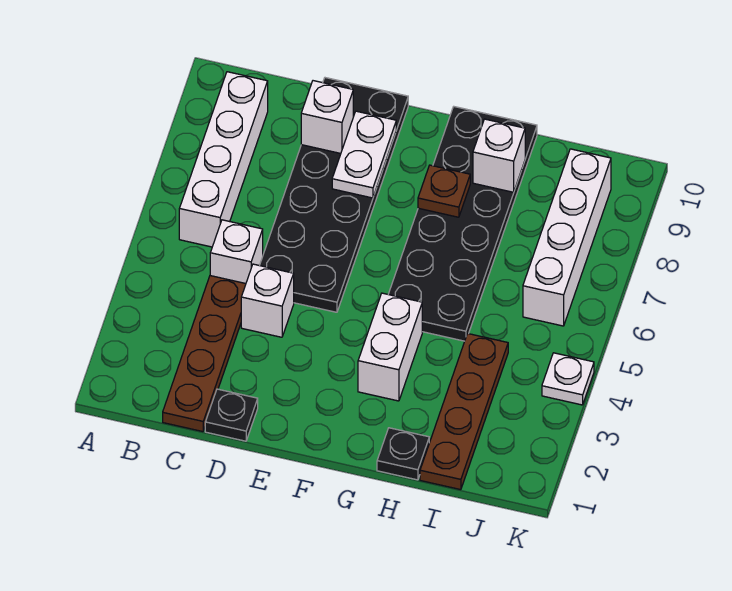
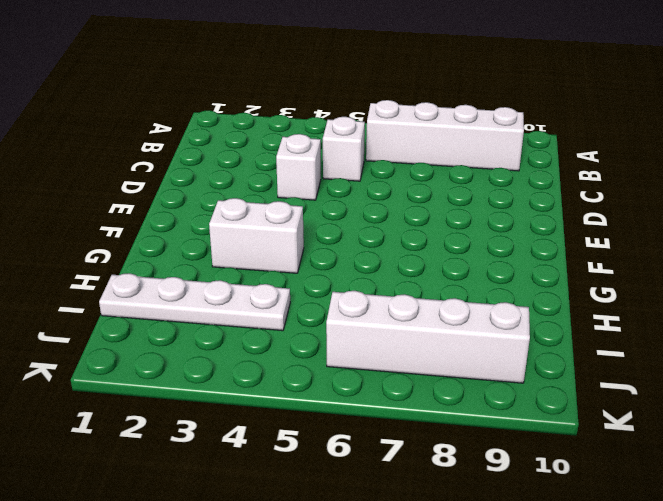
white 1x4 plate [99,273,290,331] -> brown 1x4 plate [420,334,508,490]
none -> brown 1x4 plate [163,276,246,432]
none -> black 1x1 plate [205,389,258,441]
none -> black 2x6 plate [260,78,408,312]

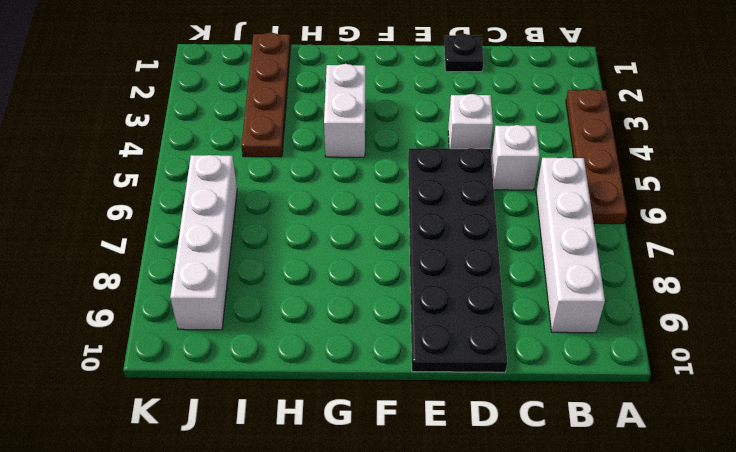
brown 1x4 plate [566,89,627,224] -> brown 1x4 plate moved to [163,276,246,432]
none -> black 2x6 plate [388,107,537,341]
none -> black 1x1 plate [377,428,429,480]
none -> white 1x1 plate [542,353,594,405]

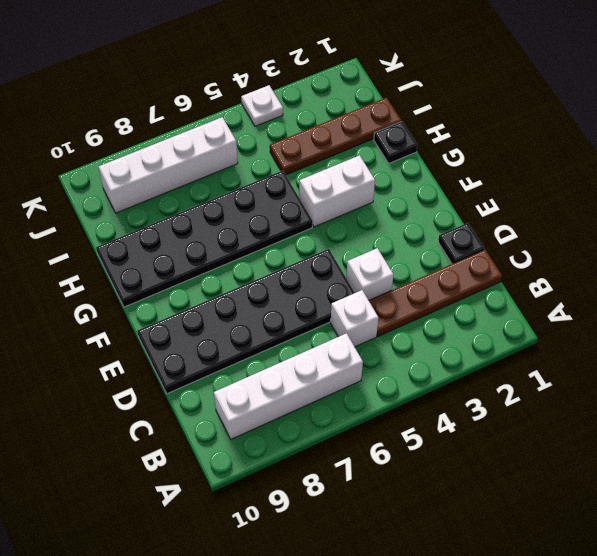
none -> white 1x1 brick [301,81,353,153]
none -> white 1x2 plate [332,111,396,198]
none -> brown 1x1 plate [418,165,470,217]

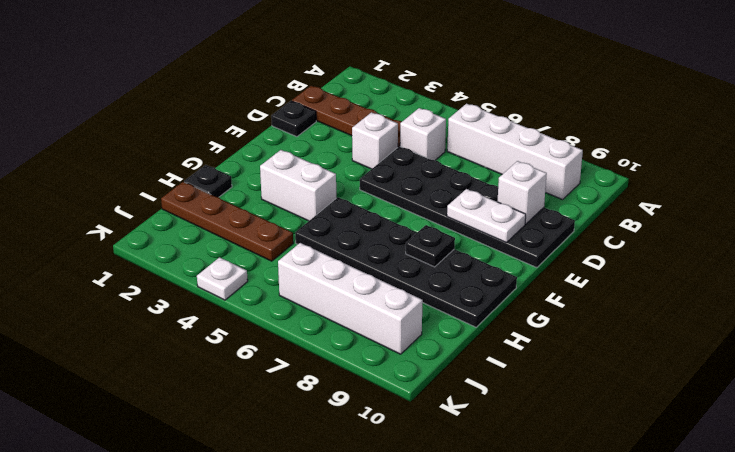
black 1x1 plate [406,225,455,267] -> brown 1x1 plate [418,165,470,217]
none -> white 1x1 brick [473,119,525,192]

